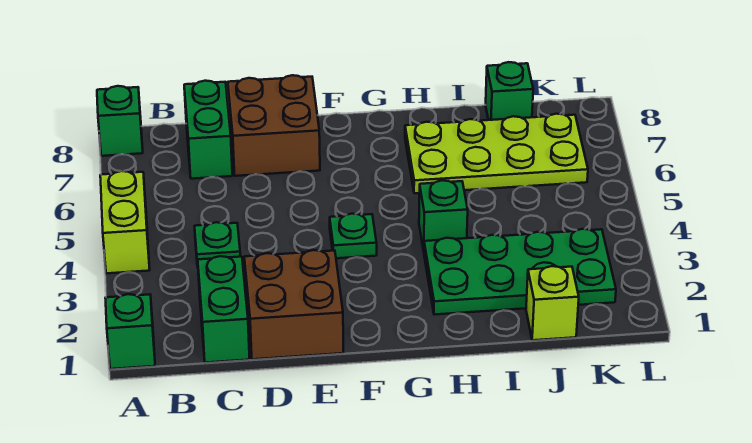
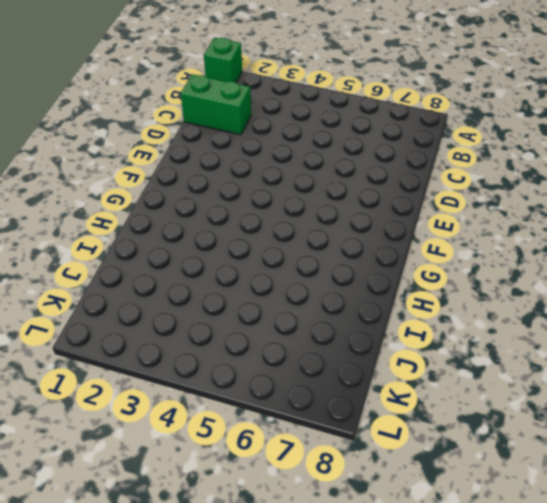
none -> lime 1x2 brick [100,171,150,273]
none -> green 1x1 brick [97,86,143,156]
none -> green 1x1 plate [195,222,240,267]

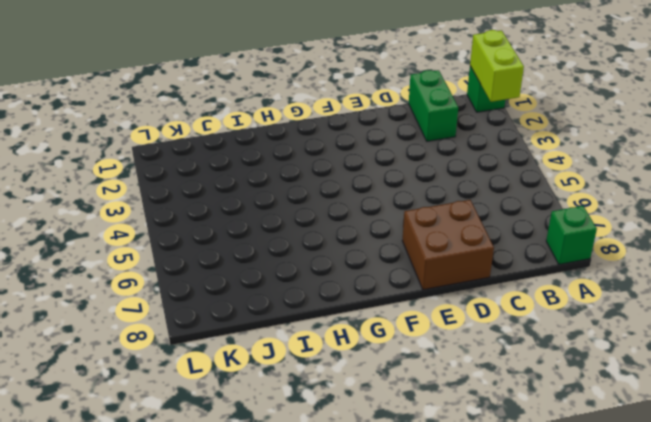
lime 1x2 brick [470,30,524,102] -> lime 1x2 brick moved to [100,171,150,273]
none -> green 1x1 plate [195,222,240,267]
none -> green 1x2 brick [184,81,232,179]
none -> brown 2x2 brick [244,250,343,359]

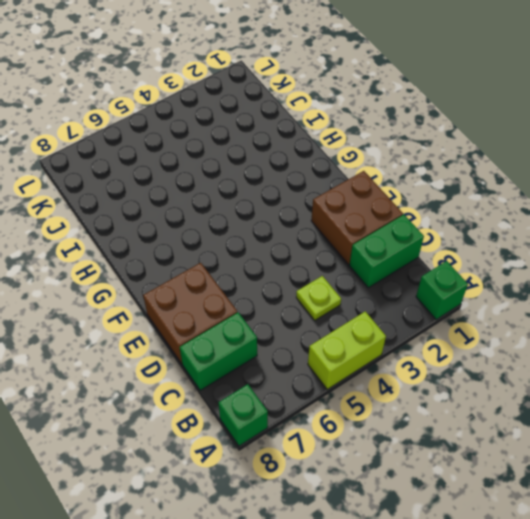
lime 1x1 plate [296,276,341,320] -> green 1x1 plate [195,222,240,267]
none -> green 1x1 plate [330,214,377,258]
none -> green 2x4 plate [424,229,616,315]
none -> green 1x1 brick [419,180,468,251]

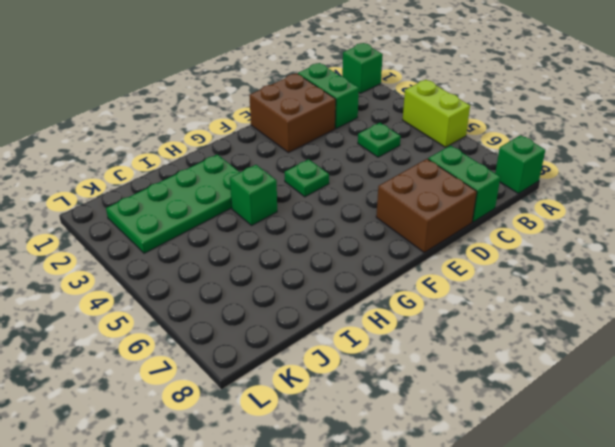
none -> lime 2x4 plate [405,114,588,193]
none -> lime 1x1 brick [526,266,579,340]
none -> green 1x1 brick [486,62,533,120]

